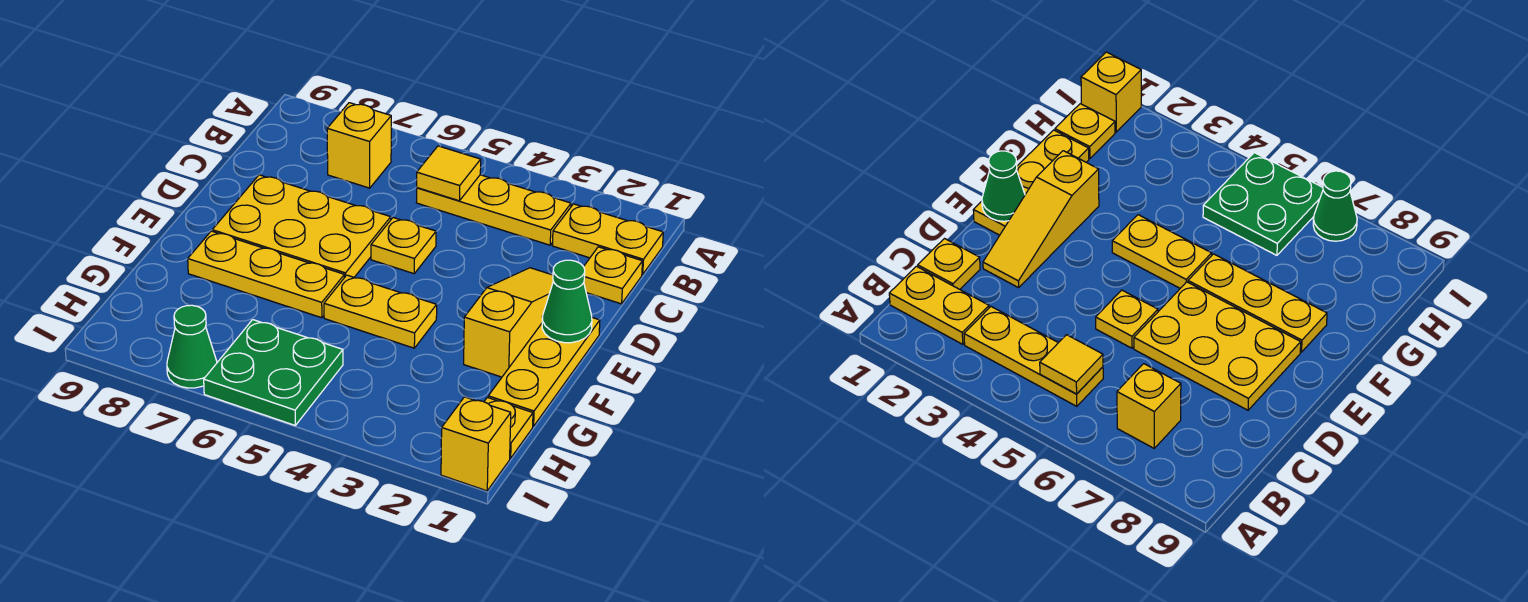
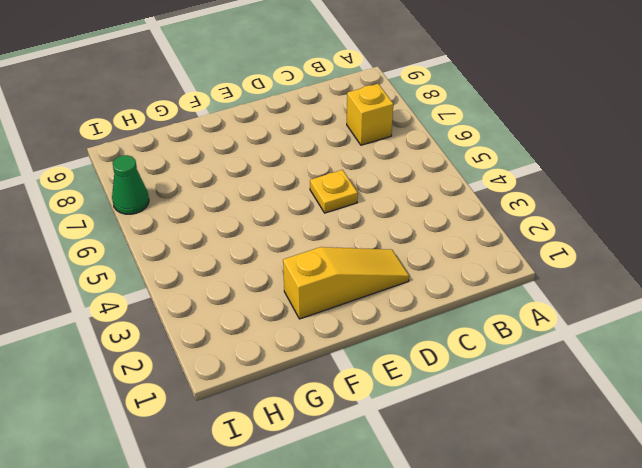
none -> yellow 1x2 plate [552,204,663,274]
none -> yellow 1x3 plate [416,175,571,245]
none -> yellow 1x1 plate [584,247,642,304]

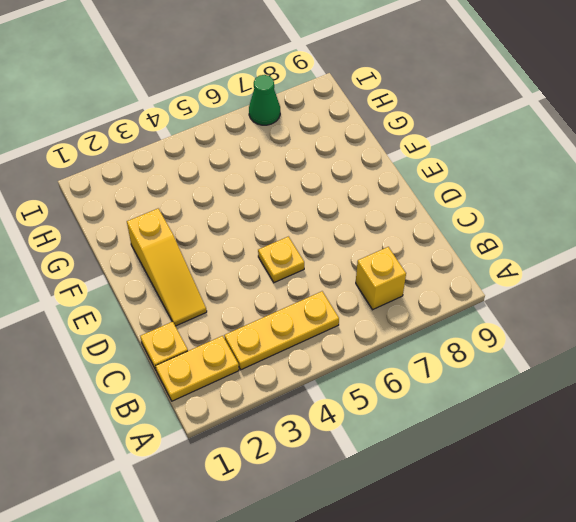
none -> yellow 2x3 plate [212,175,391,278]
none -> yellow 1x3 plate [488,318,600,426]
none -> yellow 1x2 plate [324,275,437,348]

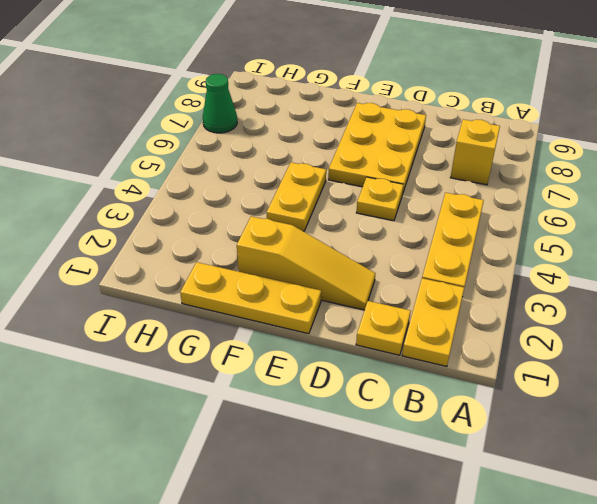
none -> yellow 1x3 plate [188,231,344,318]
none -> yellow 1x1 plate [484,397,533,458]
none -> green 2x2 plate [204,320,343,425]

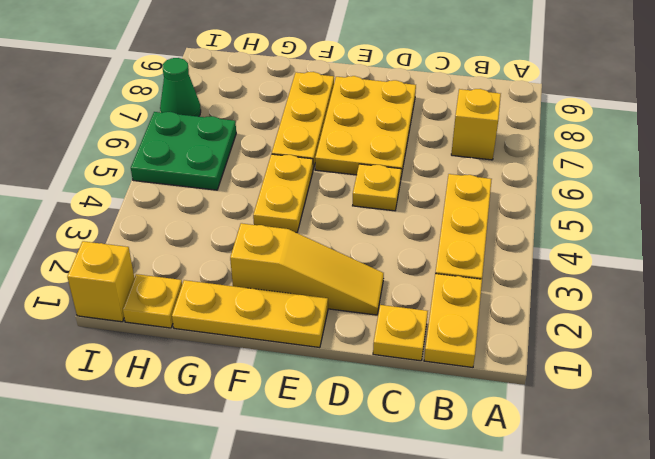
none -> yellow 1x1 tile [417,146,481,201]
none -> green 1x1 cone [542,260,592,343]

